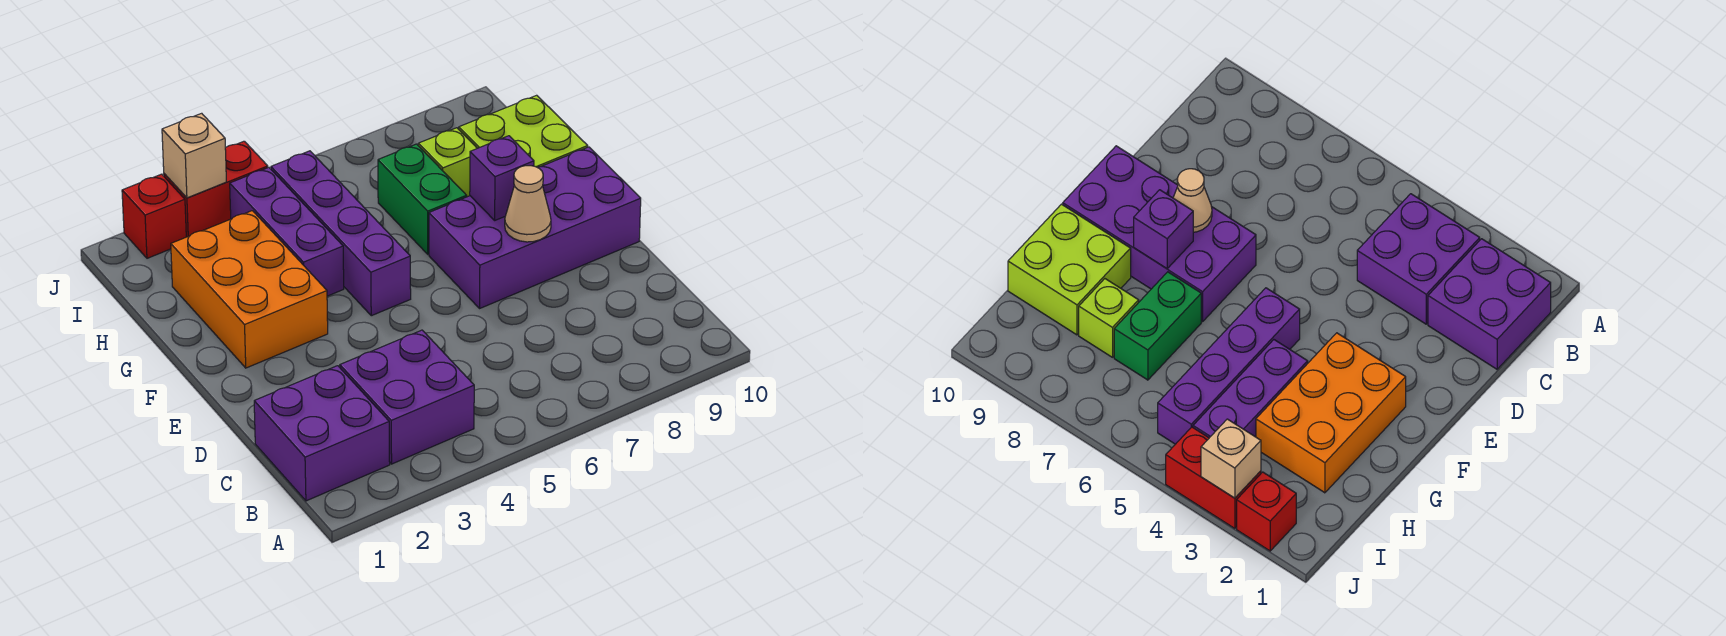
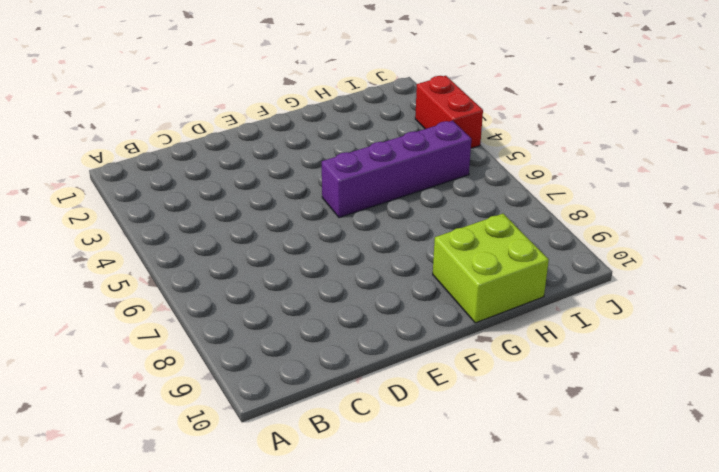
none -> purple 2x2 brick [254,366,390,501]
none -> purple 2x2 brick [340,330,474,464]
none -> purple 2x4 brick [429,147,641,308]

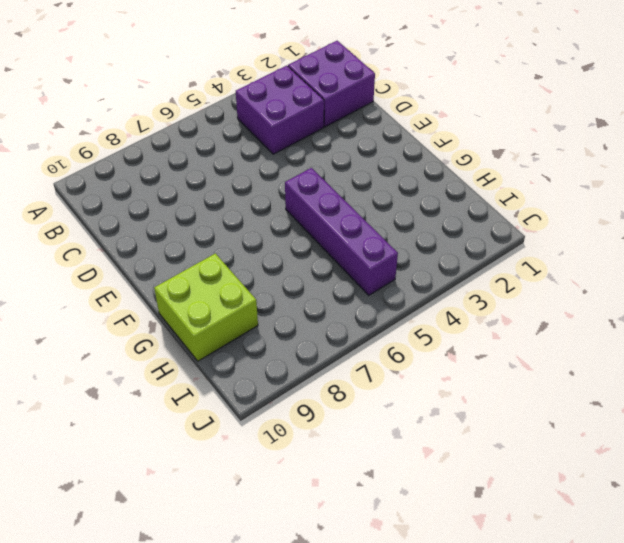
none -> purple 2x4 brick [429,147,641,308]
none -> orange 2x3 brick [171,211,328,368]
none -> purple 1x3 brick [230,167,344,296]

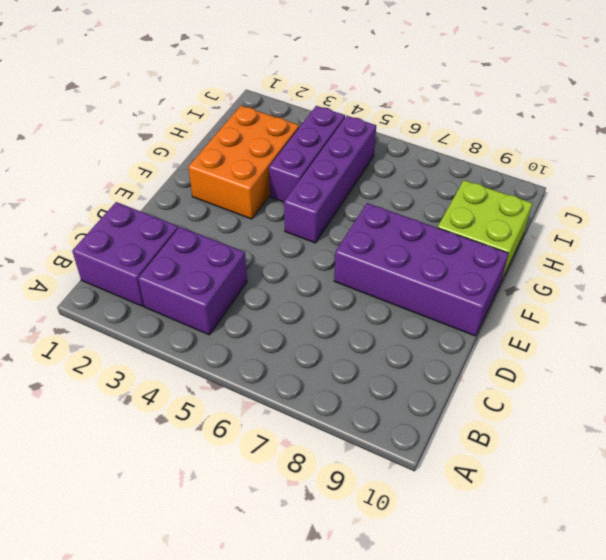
none -> green 1x2 brick [378,144,467,254]
none -> lime 1x1 brick [418,128,477,197]
none -> red 1x1 brick [122,174,186,258]

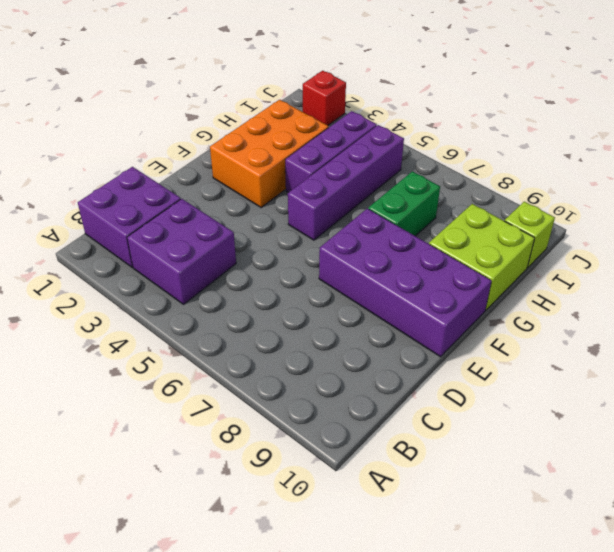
lime 1x1 brick [505,202,555,268] -> lime 1x1 brick moved to [418,128,477,197]
none -> red 1x2 brick [164,141,268,237]
none -> tan 1x1 cone [505,166,551,242]
none -> purple 1x1 brick [470,136,534,220]

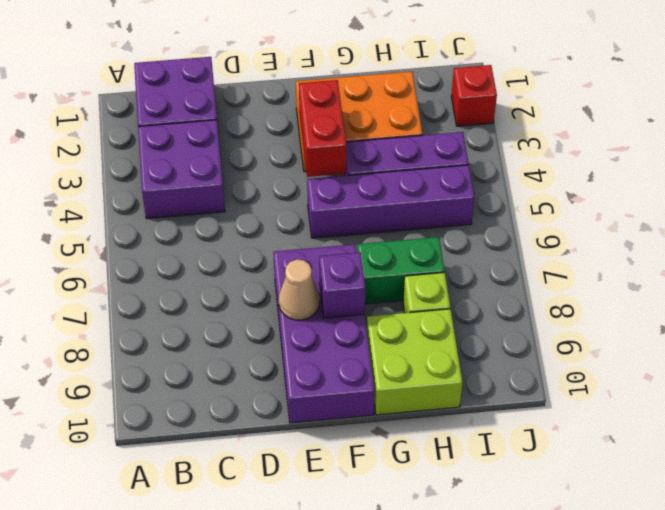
red 1x2 brick [299,80,346,177] -> red 1x2 brick moved to [164,141,268,237]
none -> tan 1x1 brick [162,113,226,198]

